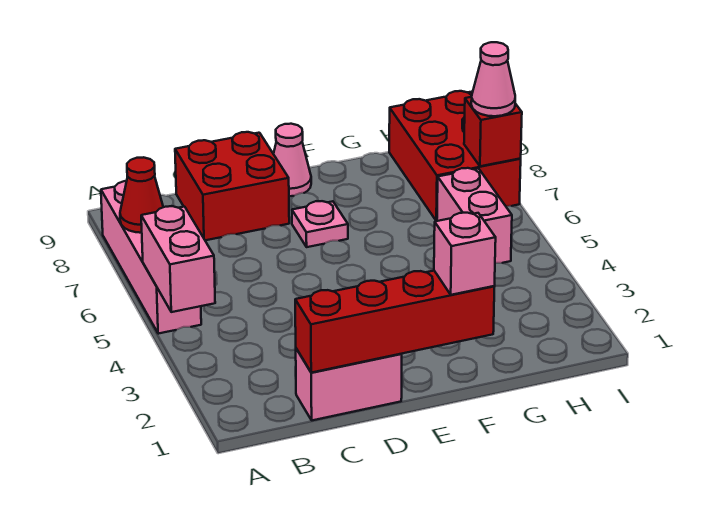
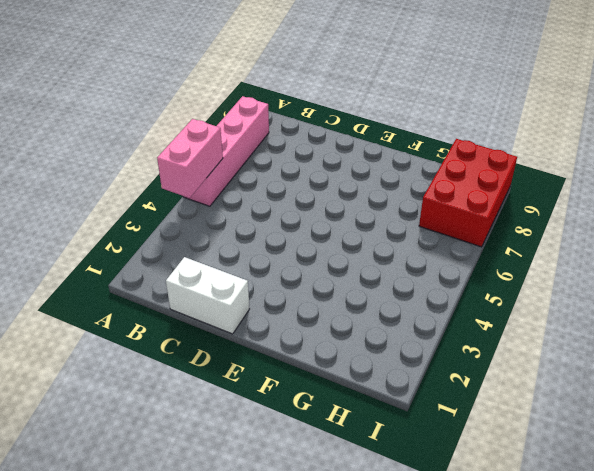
white 1x2 brick [166,257,249,334] -> pink 1x2 brick [296,349,402,420]
none -> red 2x2 brick [175,132,289,240]
none -> pink 1x1 plate [292,201,348,247]
none -> pink 1x1 cone [274,124,311,196]

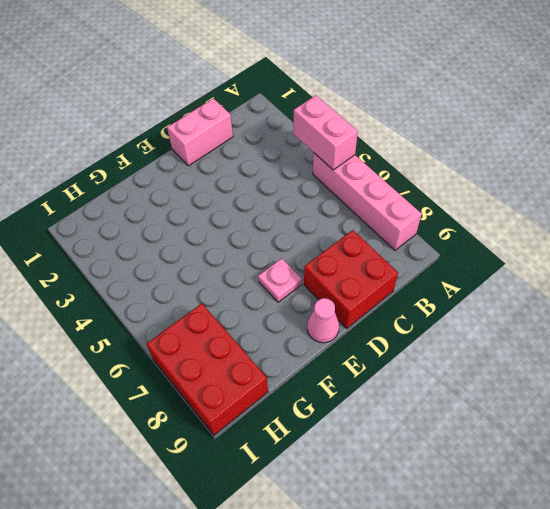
none -> pink 1x2 brick [437,168,512,263]
none -> red 1x1 cone [120,157,163,233]
none -> red 1x4 brick [295,271,495,373]

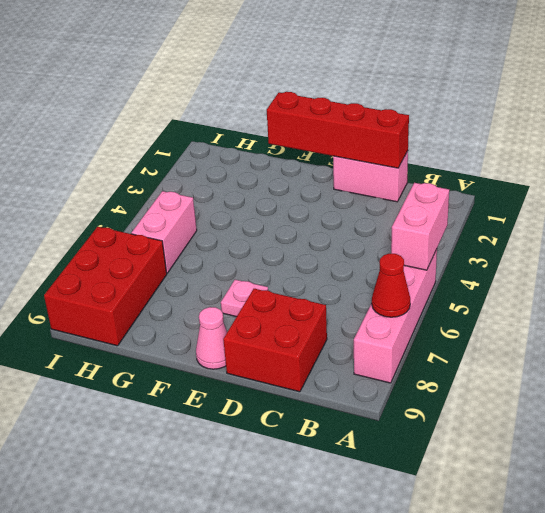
none -> red 1x1 brick [464,97,522,166]
none -> pink 1x1 brick [434,213,496,295]
none -> pink 1x1 cone [471,42,515,116]

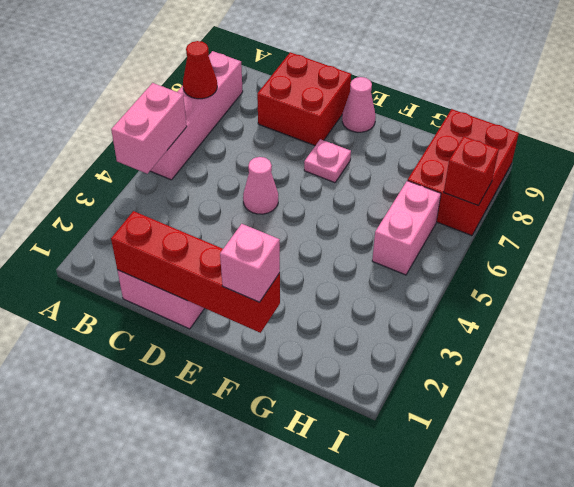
pink 1x1 cone [243,157,278,214] -> pink 1x1 cone moved to [471,42,515,116]

